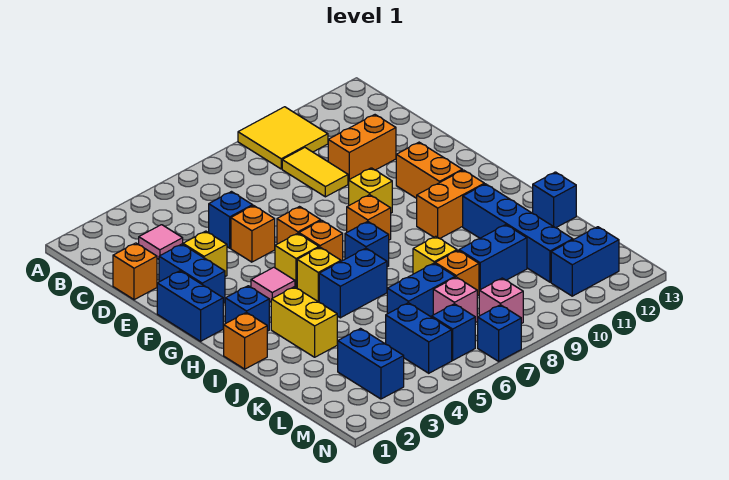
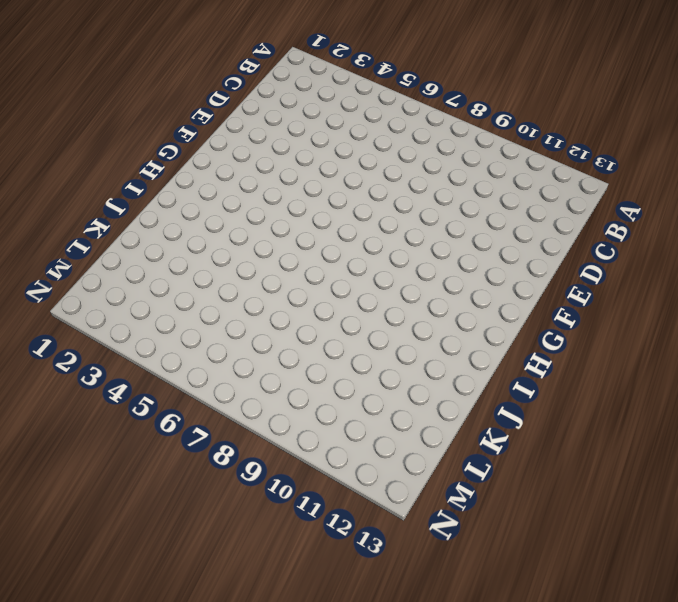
none -> yellow 2x2 tile [238,107,328,169]
none -> pink 1x1 tile [139,225,183,259]
none -> yellow 1x2 tile [282,148,348,197]
none -> orange 1x1 brick [113,243,157,300]

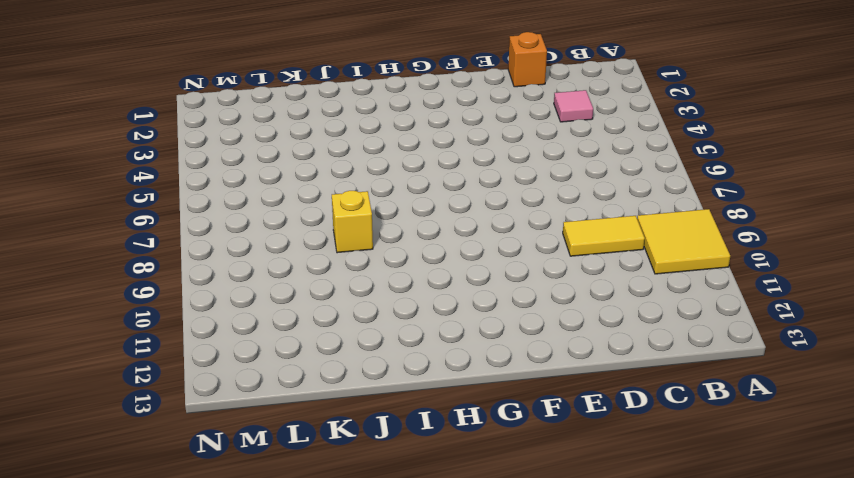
none -> blue 1x1 brick [209,192,253,248]
none -> orange 1x2 brick [328,115,396,184]
none -> blue 1x2 brick [159,244,225,303]
none -> yellow 1x1 brick [183,231,227,277]

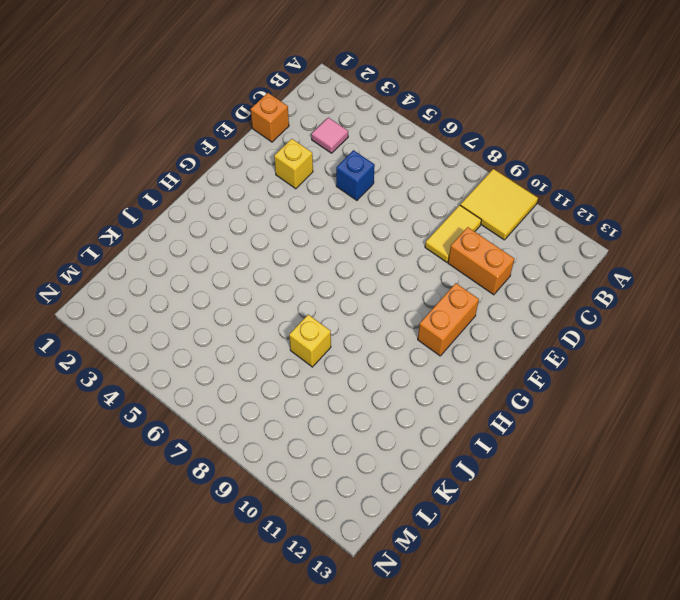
none -> blue 1x2 brick [159,244,225,303]
none -> orange 1x1 brick [231,206,275,262]
none -> blue 1x2 brick [157,271,223,341]
none -> orange 1x1 brick [277,207,321,244]

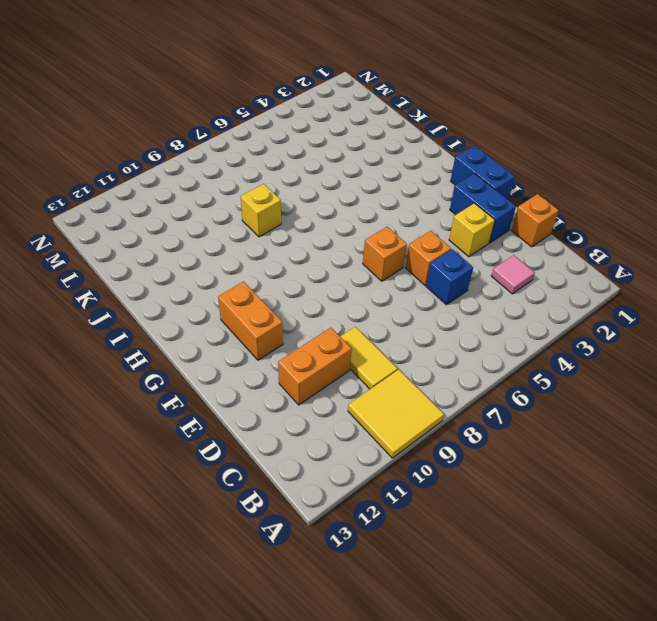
none -> yellow 1x1 brick [349,168,392,213]
none -> pink 1x1 tile [251,267,295,302]
none -> yellow 1x1 brick [275,233,319,288]
none -> orange 1x1 brick [299,220,343,261]

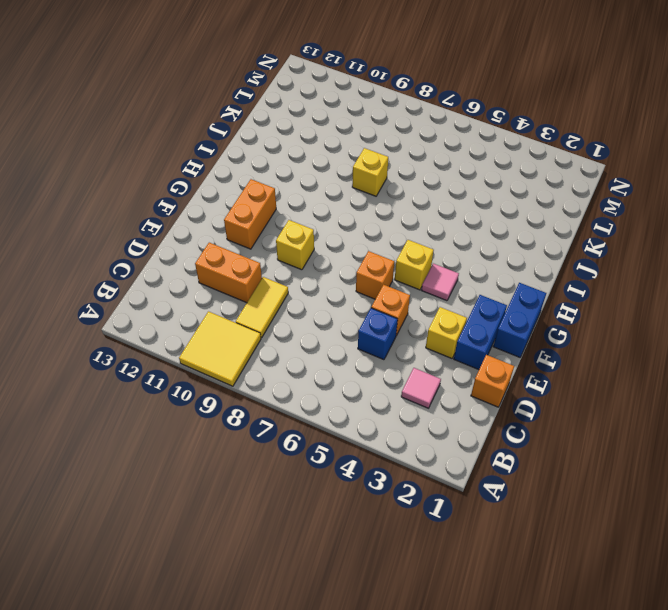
none -> orange 1x1 brick [299,220,343,261]
none -> orange 1x1 brick [347,195,391,240]
none -> blue 1x1 brick [225,286,269,331]
none -> yellow 1x1 brick [297,247,341,302]

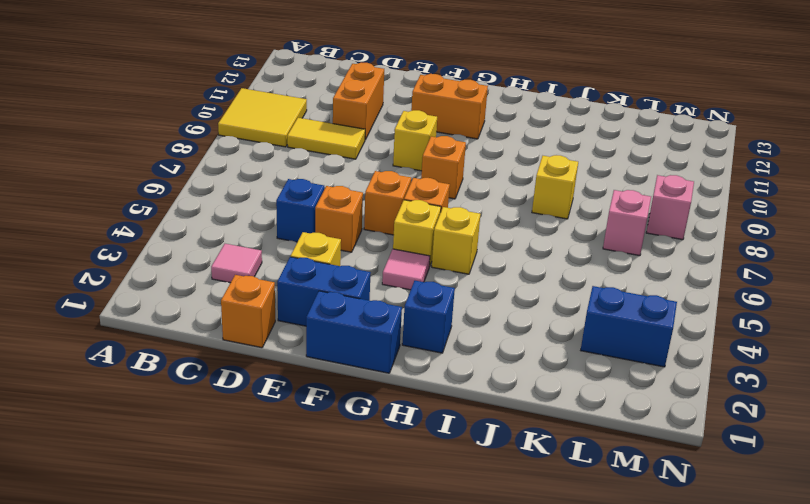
none -> blue 1x1 brick [345,221,389,267]
none -> orange 1x2 brick [417,170,484,239]
none -> orange 1x1 brick [224,312,267,369]
none -> yellow 1x2 brick [271,287,337,357]

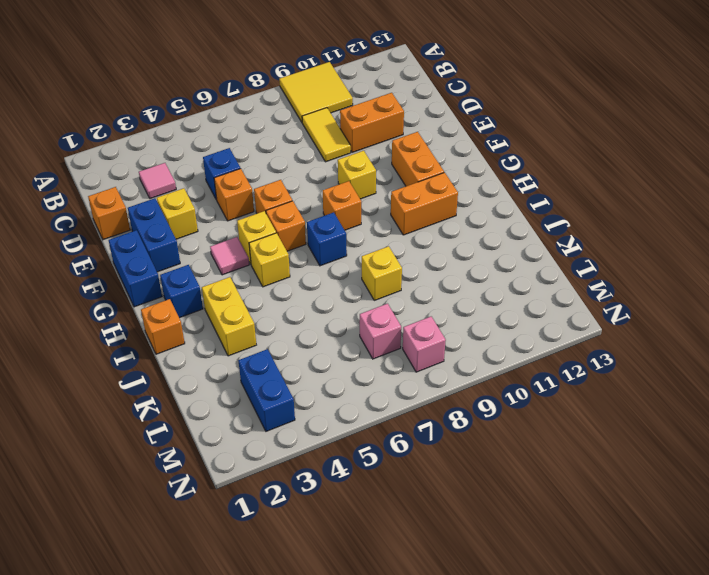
none -> blue 1x2 brick [319,248,387,318]
none -> blue 1x4 brick [463,184,573,282]
none -> blue 1x1 brick [533,172,576,228]
none -> blue 1x2 brick [387,263,455,317]

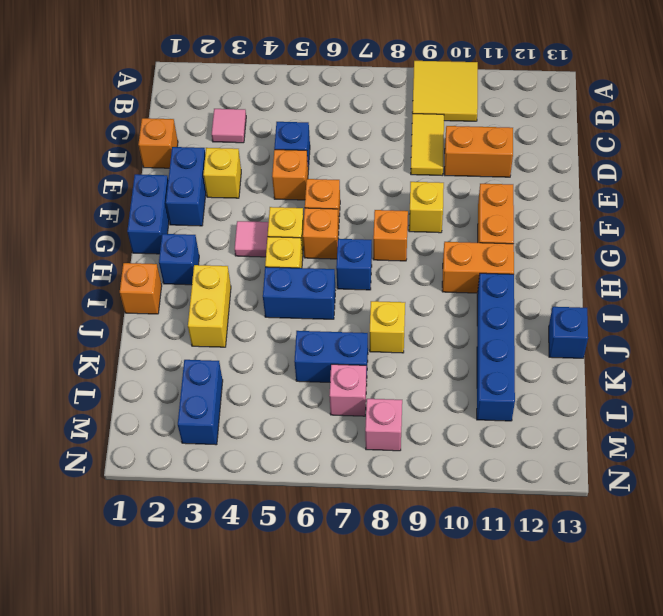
none -> orange 1x1 brick [435,250,479,296]
none -> blue 1x2 brick [459,225,527,290]
none -> blue 1x2 brick [386,303,452,373]
none -> blue 1x1 brick [432,304,475,360]

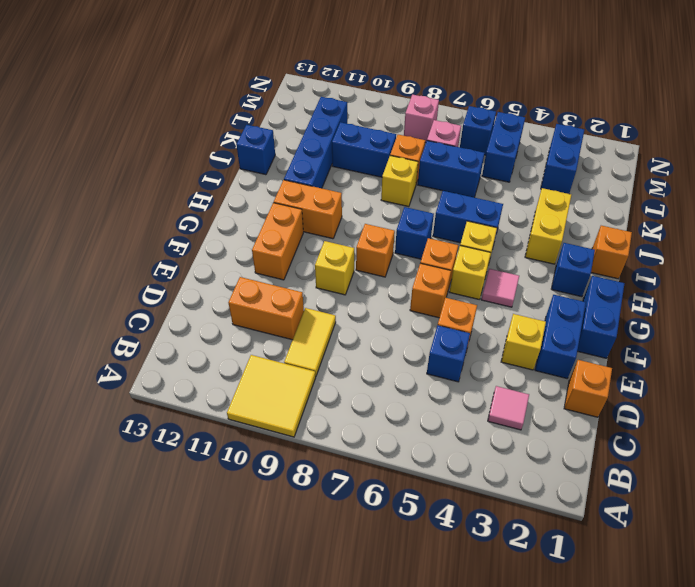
none -> blue 1x2 brick [551,227,619,296]
none -> blue 1x1 brick [478,305,521,361]

